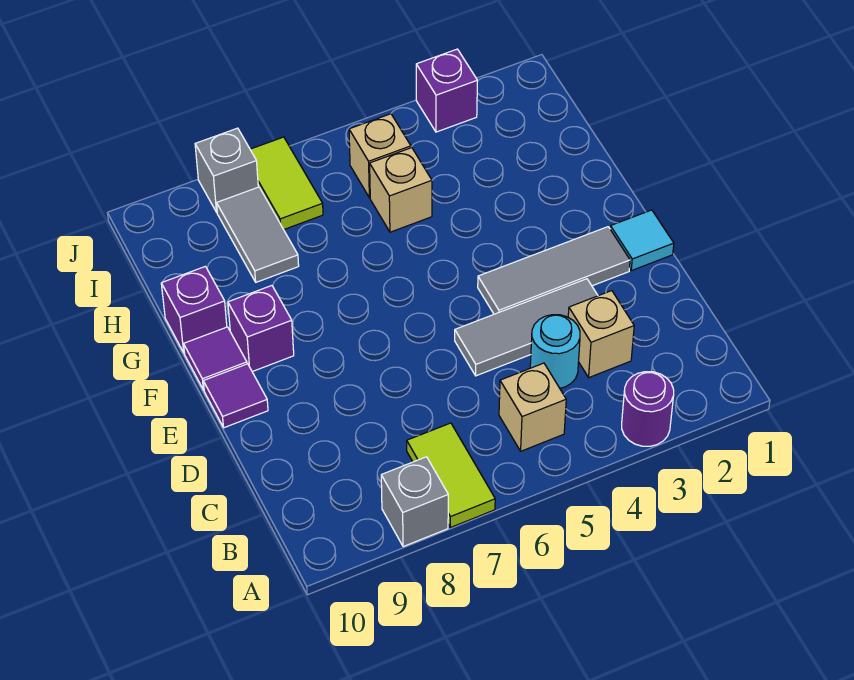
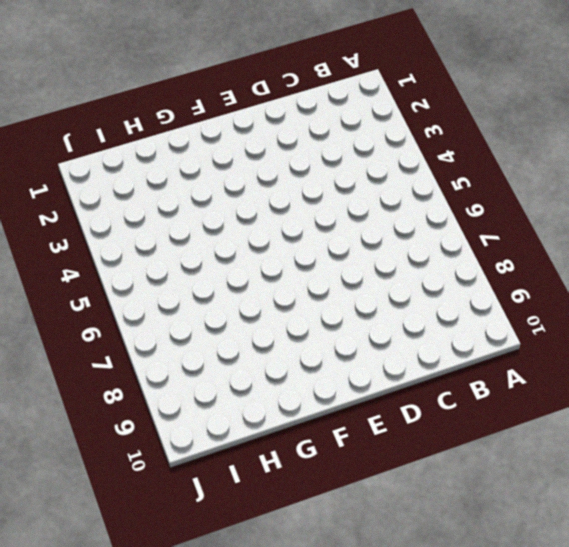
none -> purple 1x1 round brick [622,372,674,446]
none -> lime 1x2 tile [407,423,495,528]
none -> grey 1x1 brick [381,457,448,547]

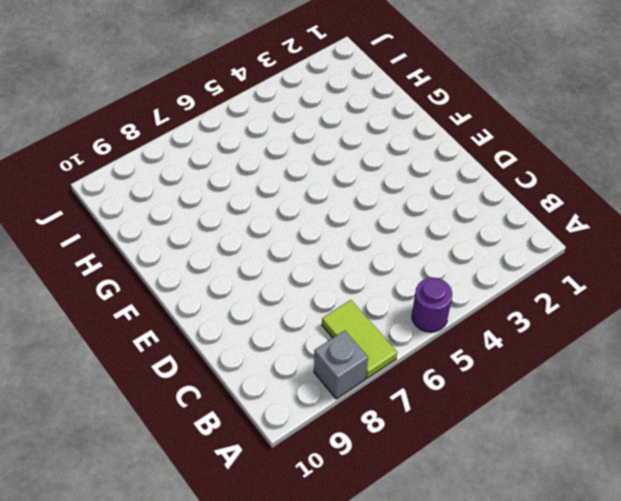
purple 1x1 round brick [412,278,452,332] -> purple 1x1 round brick moved to [622,372,674,446]
none -> tan 1x1 brick [499,363,566,451]
none -> tan 1x1 brick [568,291,634,377]
none -> cyan 1x1 round brick [530,315,580,388]

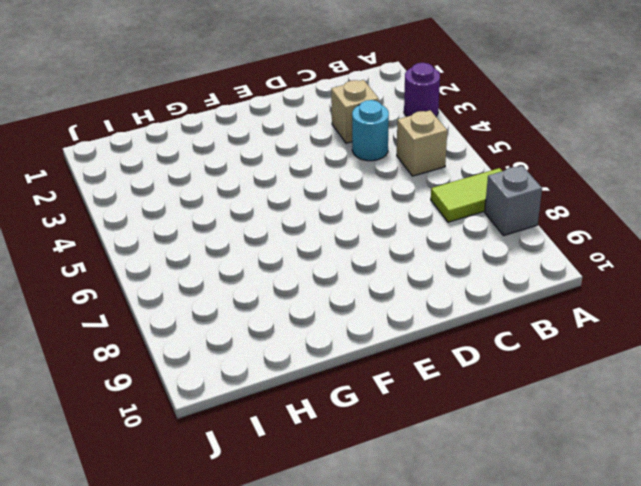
none -> grey 1x3 tile [455,279,598,376]
none -> cyan 1x1 tile [610,210,674,271]
none -> grey 1x3 tile [478,227,630,314]

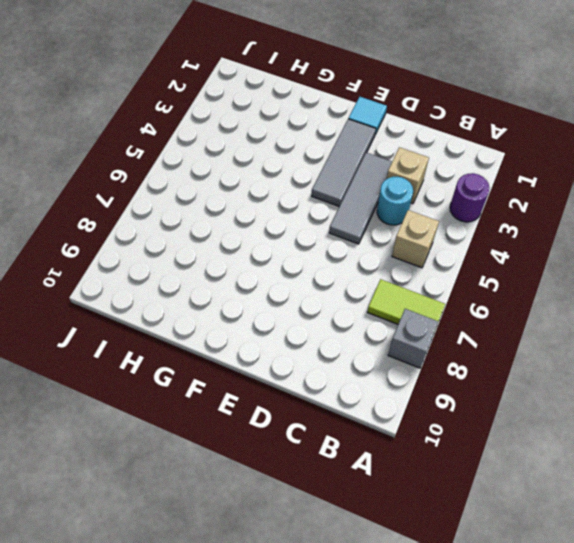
none -> purple 1x1 tile [203,364,268,428]
none -> purple 1x1 brick [228,286,294,372]
none -> purple 1x1 tile [184,327,247,390]

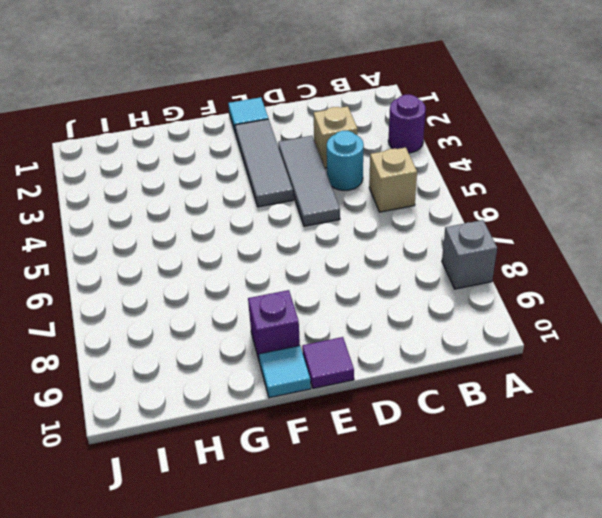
cyan 1x1 tile [259,346,311,398] -> purple 1x1 tile [184,327,247,390]
none -> lime 1x2 tile [407,423,495,528]
none -> purple 1x1 brick [161,266,227,352]
none -> tan 1x1 brick [370,148,432,232]

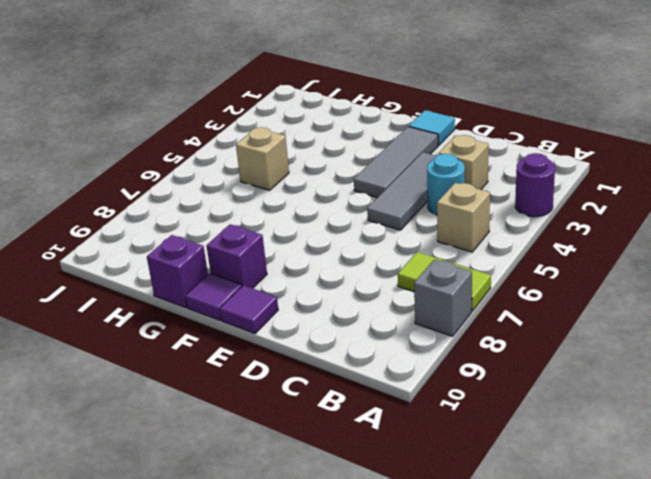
none -> grey 1x2 tile [217,187,299,282]
none -> tan 1x1 brick [349,114,411,198]
none -> lime 1x2 tile [250,137,323,230]

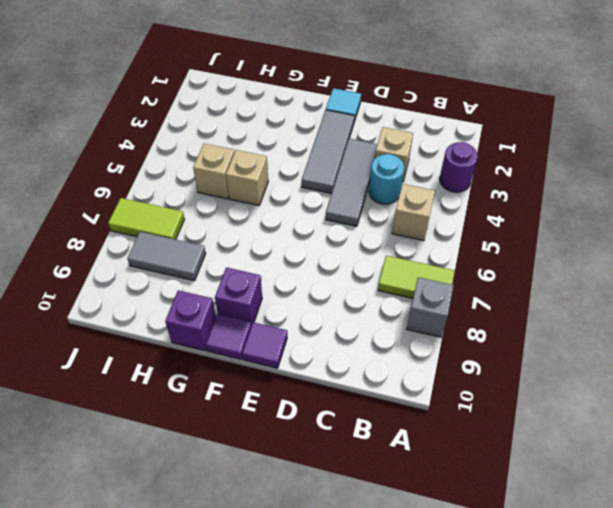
tan 1x1 brick [226,150,268,205] -> tan 1x1 brick moved to [349,114,411,198]
none -> purple 1x1 brick [416,49,477,132]
none -> grey 1x1 brick [195,128,258,212]

